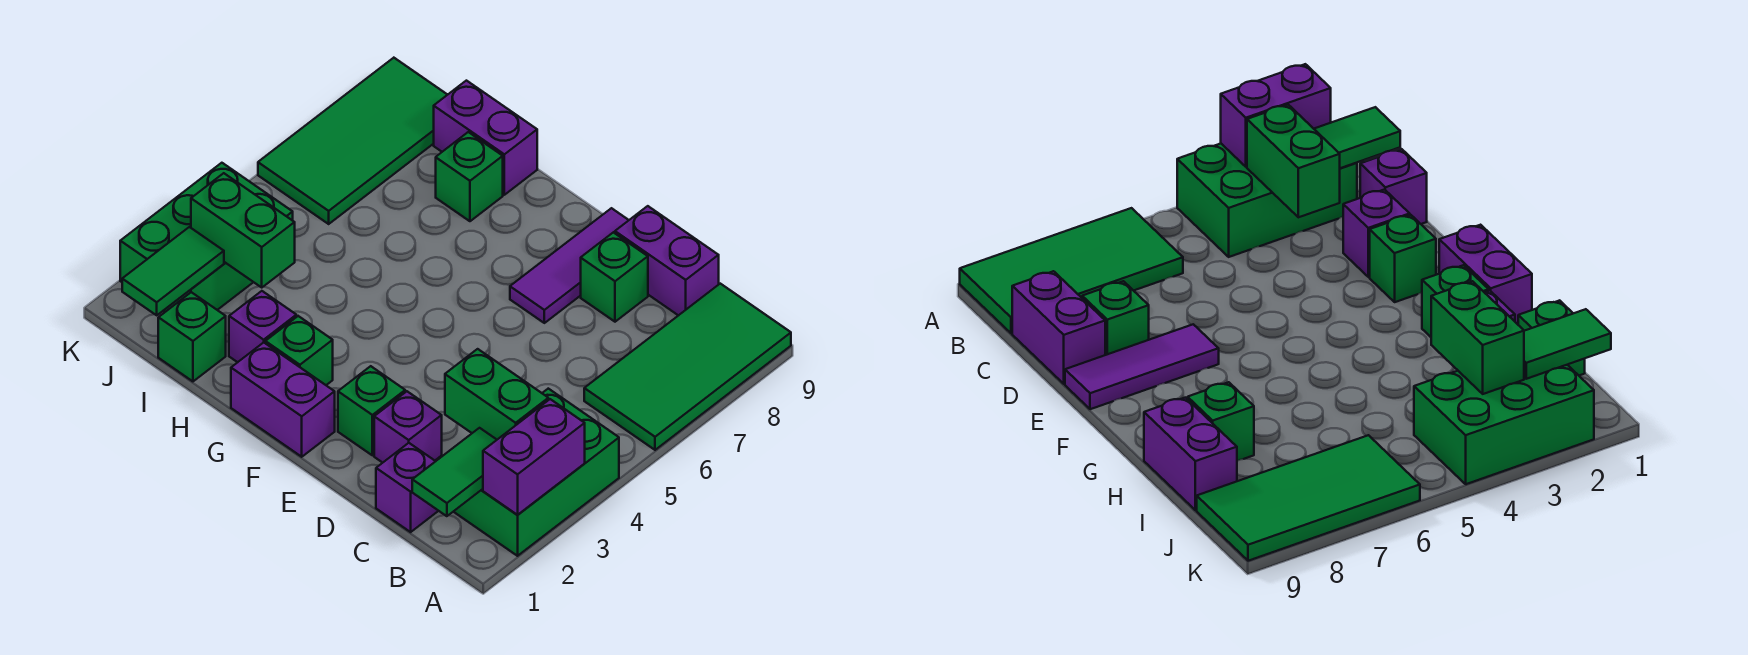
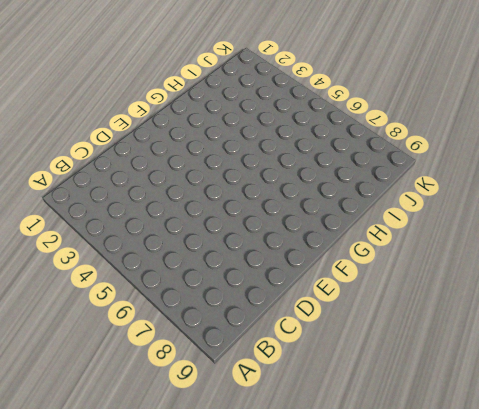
none -> green 2x3 brick [453,389,619,556]
none -> green 2x4 tile [584,284,791,450]
none -> purple 1x1 brick [376,443,438,532]

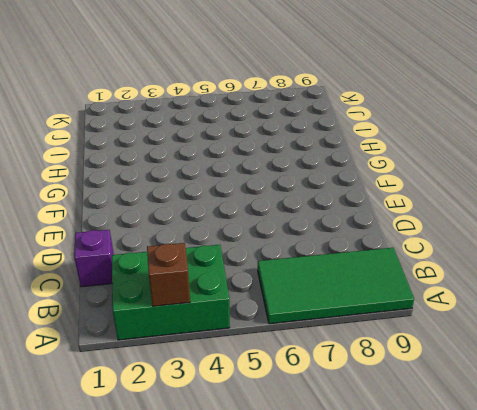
brown 1x1 brick [147,243,190,306] -> purple 1x2 brick [483,399,585,515]
none -> purple 1x2 brick [615,206,719,316]
none -> purple 1x1 brick [374,391,442,463]
none -> green 1x1 brick [581,232,648,322]

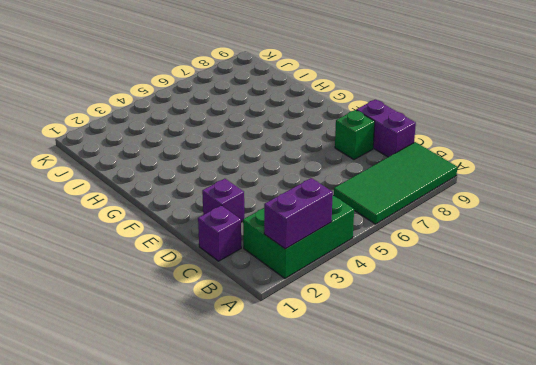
none -> green 1x1 brick [338,366,405,455]
none -> purple 1x3 tile [510,208,629,323]
none -> purple 1x2 brick [231,342,335,457]

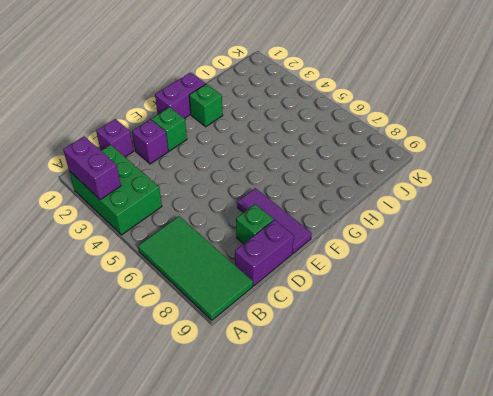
none -> purple 1x1 brick [229,291,296,362]
none -> green 1x1 brick [436,132,503,221]
none -> purple 1x2 brick [434,81,537,195]

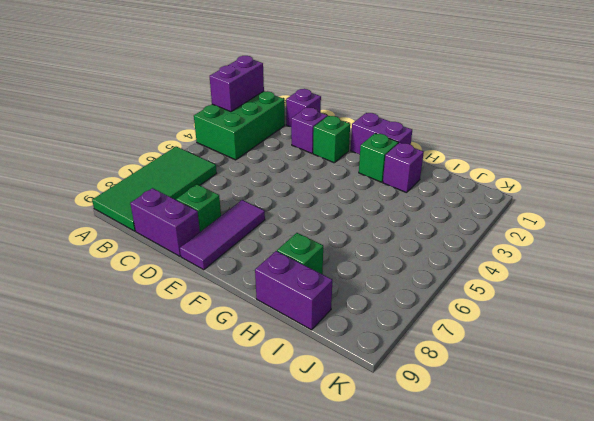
none -> green 1x1 brick [158,292,226,381]
none -> green 2x3 brick [120,163,293,312]
none -> green 2x4 tile [258,58,447,224]

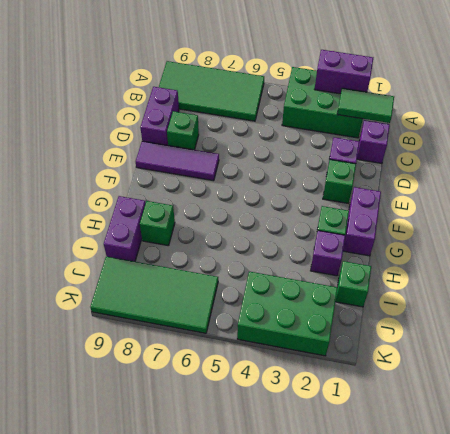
none -> green 1x2 brick [445,349,548,439]
none -> green 1x2 brick [191,173,295,287]
none -> green 1x2 tile [122,227,224,315]

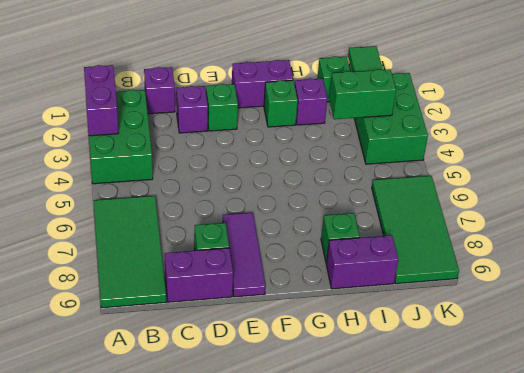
none -> green 1x2 tile [412,428,497,516]
none -> green 1x2 brick [445,349,548,439]

